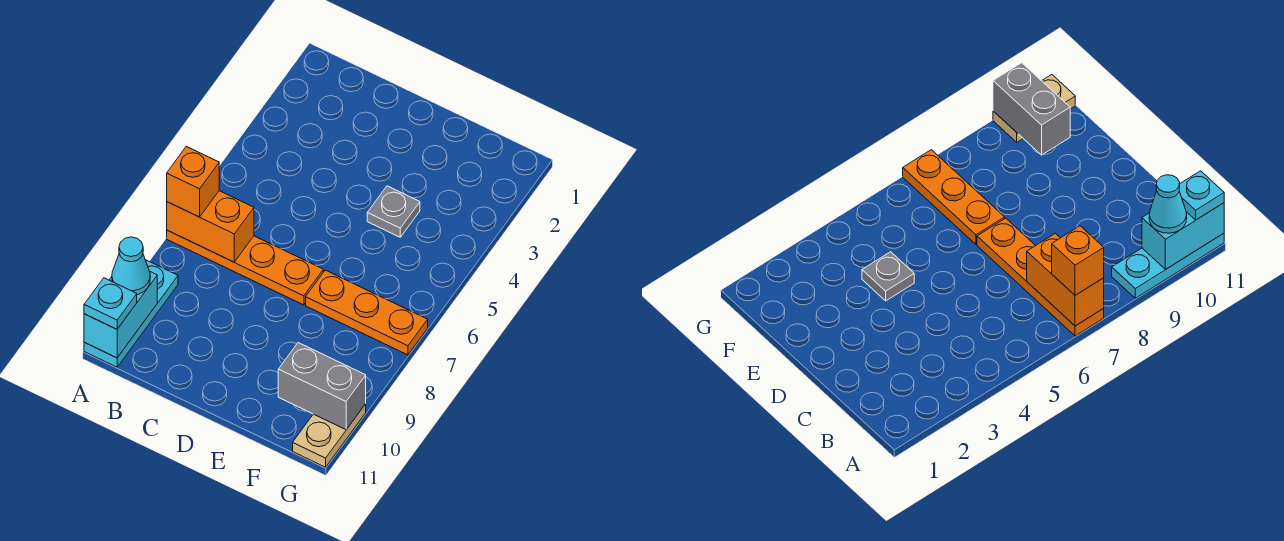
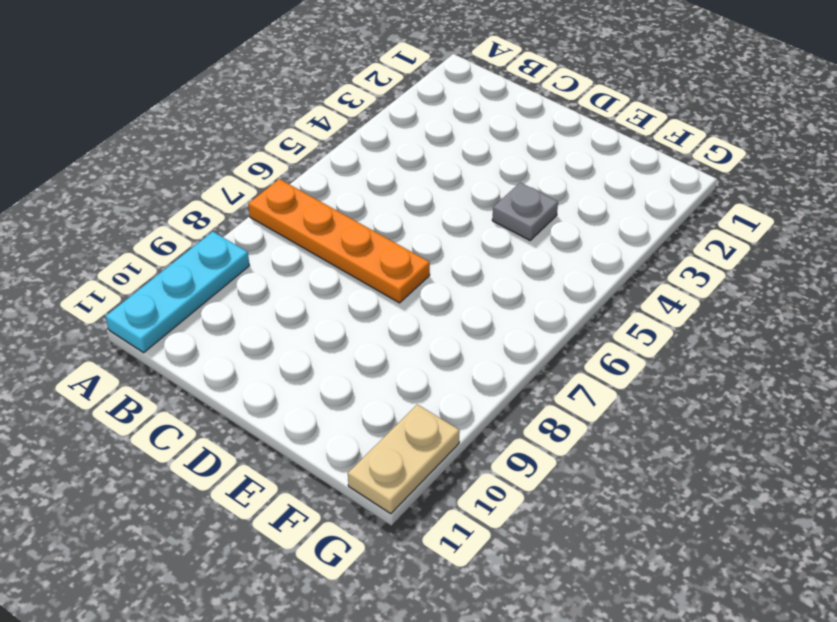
none -> orange 1x3 plate [306,270,428,355]
none -> orange 1x2 brick [167,191,254,262]

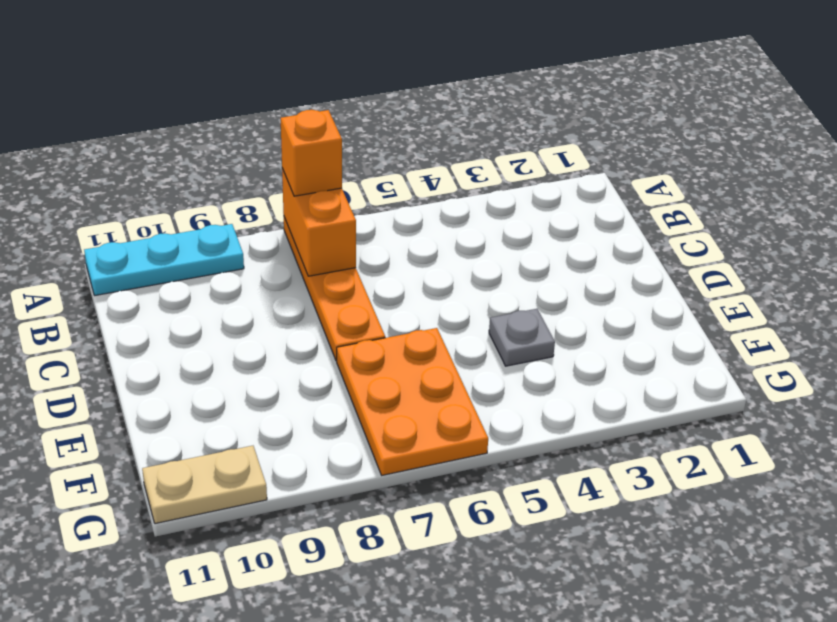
orange 2x3 plate [337,328,488,475] -> orange 1x3 plate [306,270,428,355]
none -> cyan 1x2 brick [84,271,157,358]
none -> grey 1x2 brick [278,343,366,430]

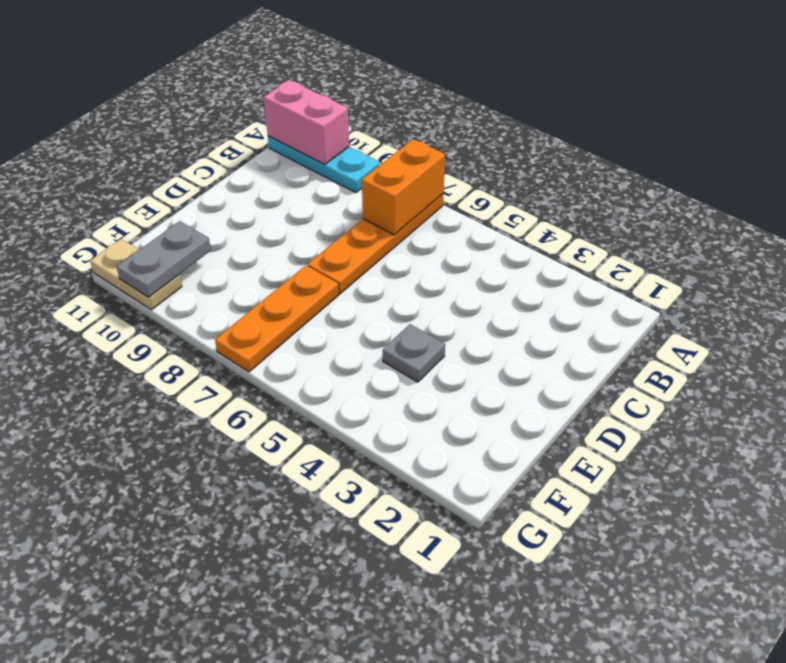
pink 1x2 brick [264,80,349,165] -> cyan 1x2 brick [84,271,157,358]
grey 1x2 plate [117,221,211,297] -> grey 1x2 brick [278,343,366,430]
none -> orange 1x1 brick [167,146,219,217]
none -> cyan 1x1 cone [112,237,150,295]

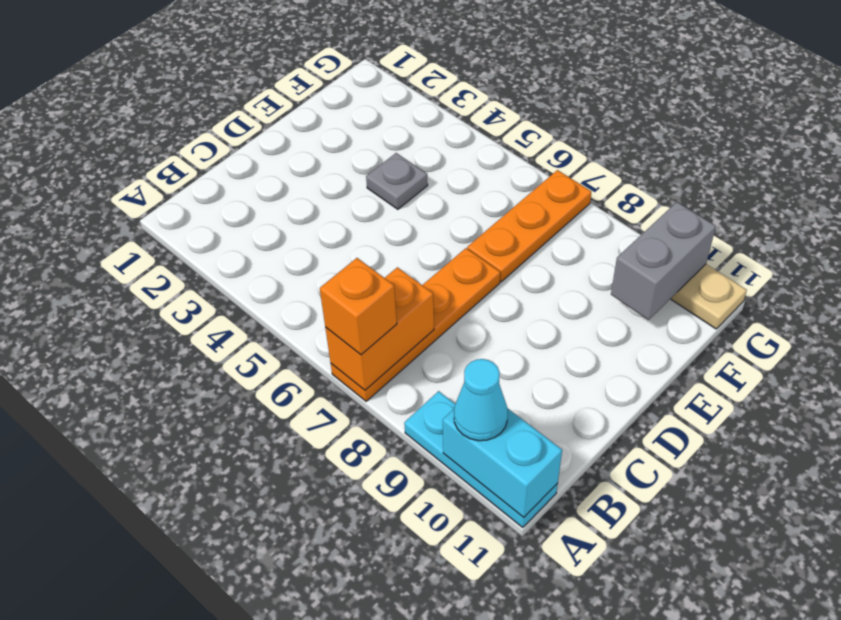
none -> cyan 1x1 plate [84,278,137,329]

